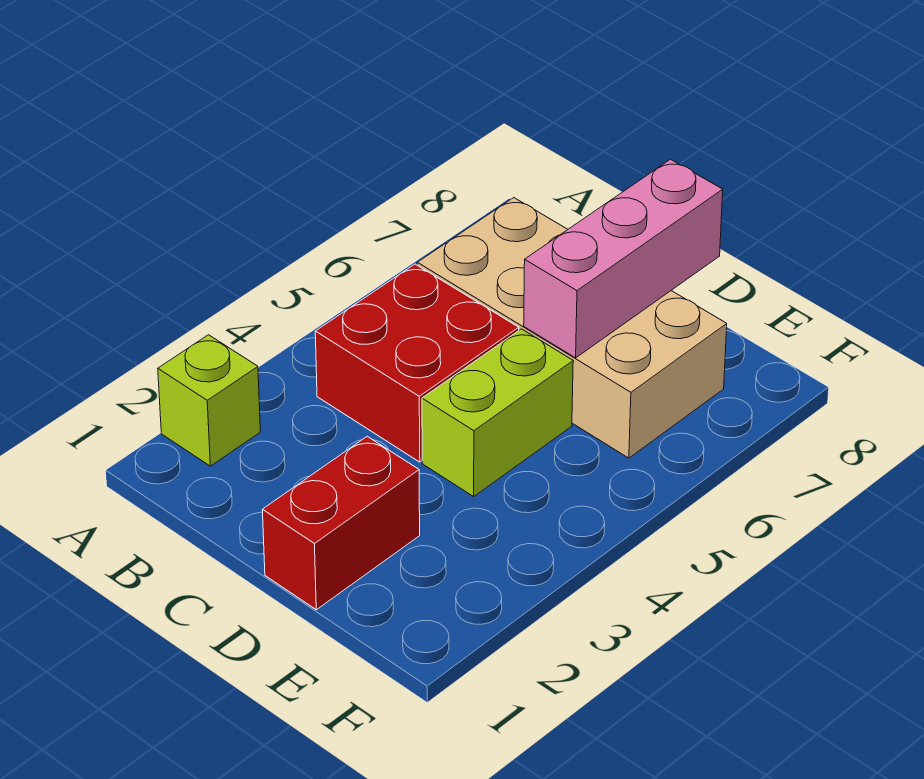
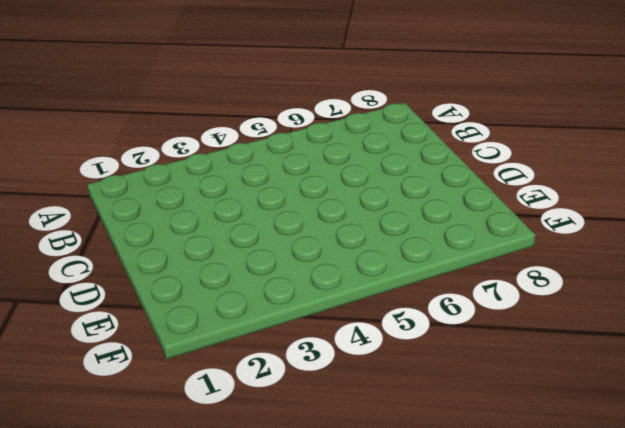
none -> lime 1x1 brick [158,335,260,466]
none -> red 2x2 brick [315,264,519,462]

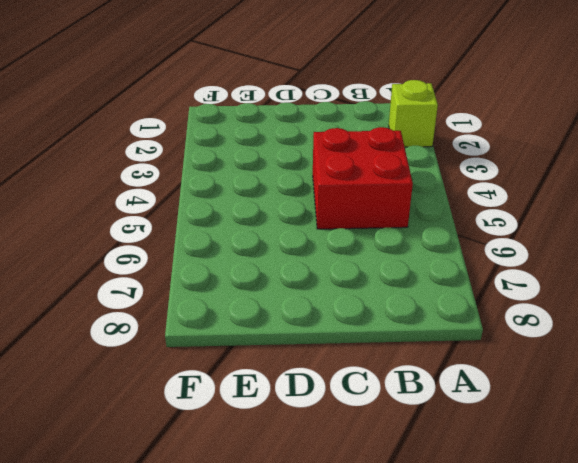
none -> tan 2x4 brick [417,198,727,458]
none -> red 1x2 brick [262,436,420,610]

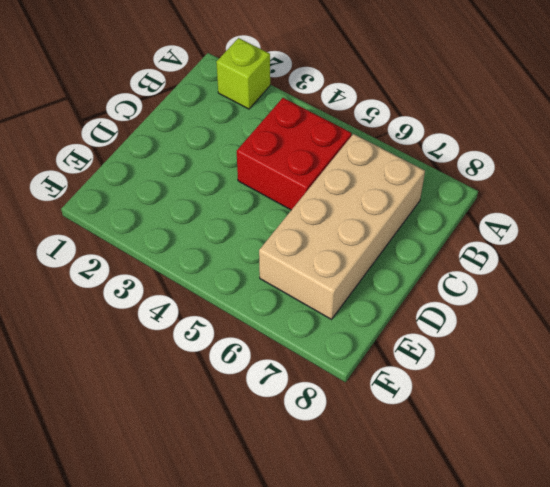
none -> red 1x2 brick [262,436,420,610]
none -> lime 1x2 brick [422,329,573,496]

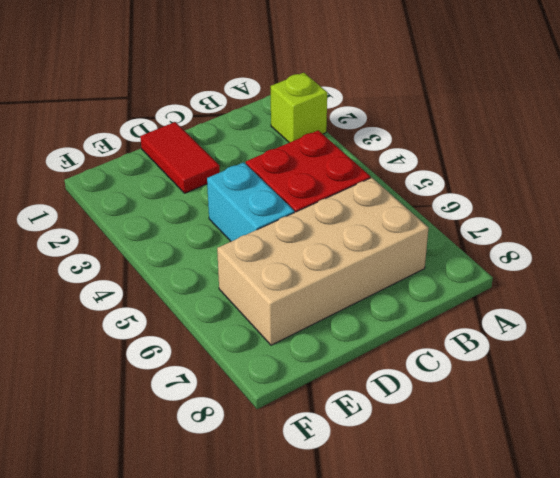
red 1x2 tile [140,122,220,193] -> red 1x2 brick [262,436,420,610]
cyan 1x2 brick [207,162,294,241] -> lime 1x2 brick [422,329,573,496]
none -> pink 1x3 brick [524,159,723,358]

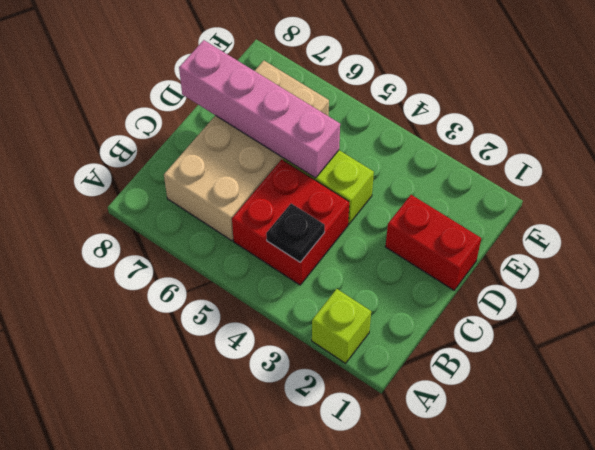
black 1x1 plate [266,203,325,262] -> none
pink 1x4 brick [179,40,340,178] -> pink 1x3 brick [524,159,723,358]

